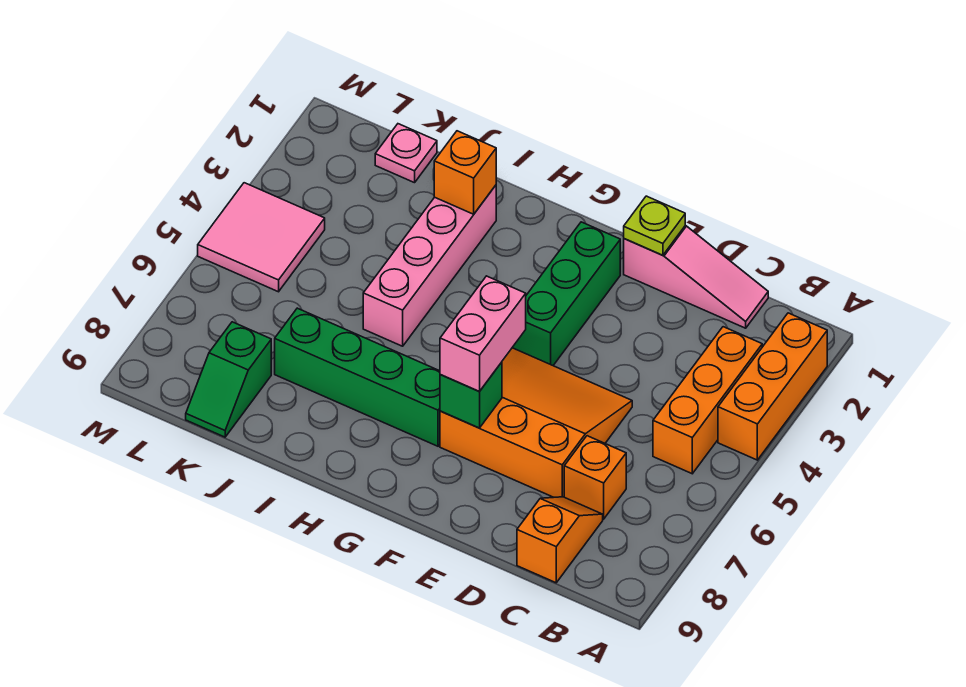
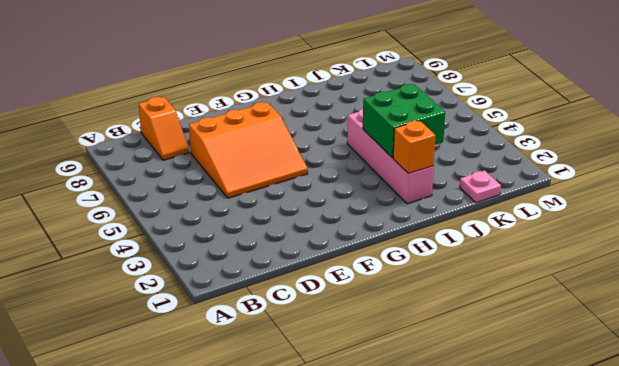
green 2x2 brick [363,84,445,158] -> none
none -> orange 1x3 brick [718,313,827,460]
none -> orange 1x3 brick [653,327,762,474]
none -> pink 1x3 slope [624,226,768,328]

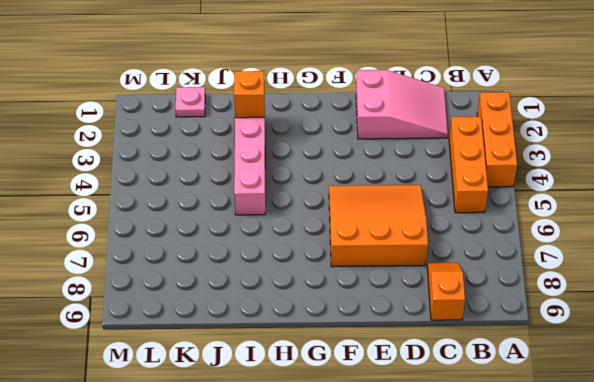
pink 2x3 slope [356,70,448,139] -> pink 1x3 slope [624,226,768,328]
none -> orange 1x1 brick [564,436,626,519]
none -> green 1x3 brick [512,222,620,365]
none -> green 1x4 brick [275,308,440,446]

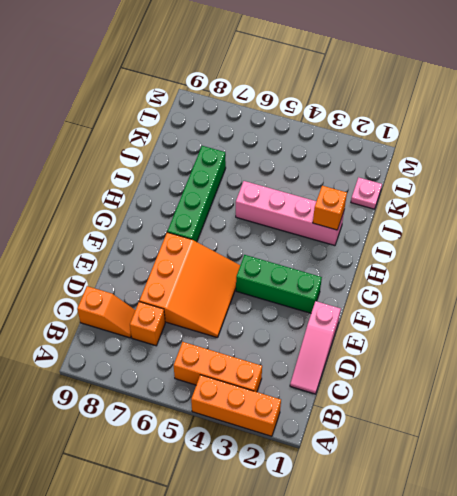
none -> green 1x2 slope [186,322,271,437]
none -> pink 2x2 tile [198,183,325,292]
none -> lime 1x1 plate [624,196,685,255]

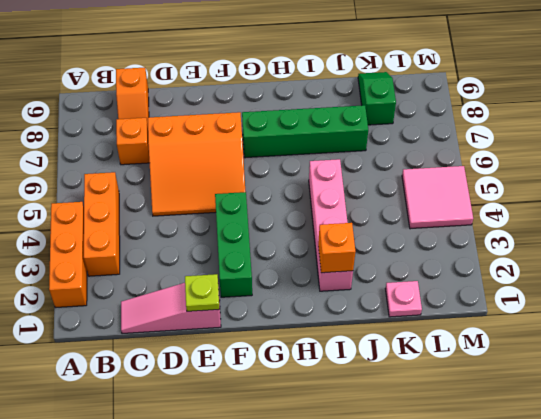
none -> green 1x1 brick [440,362,502,428]
none -> pink 1x2 brick [440,276,526,392]

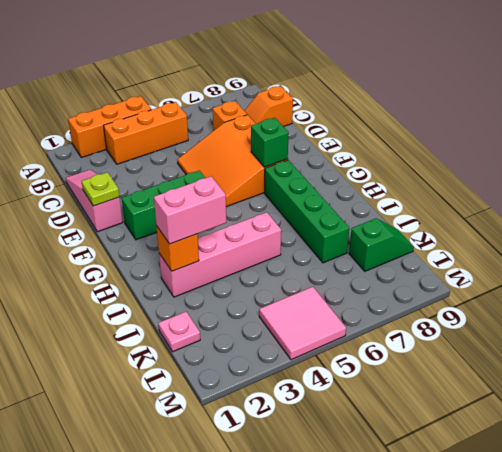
pink 1x2 brick [154,177,226,244] -> pink 1x2 brick moved to [440,276,526,392]

